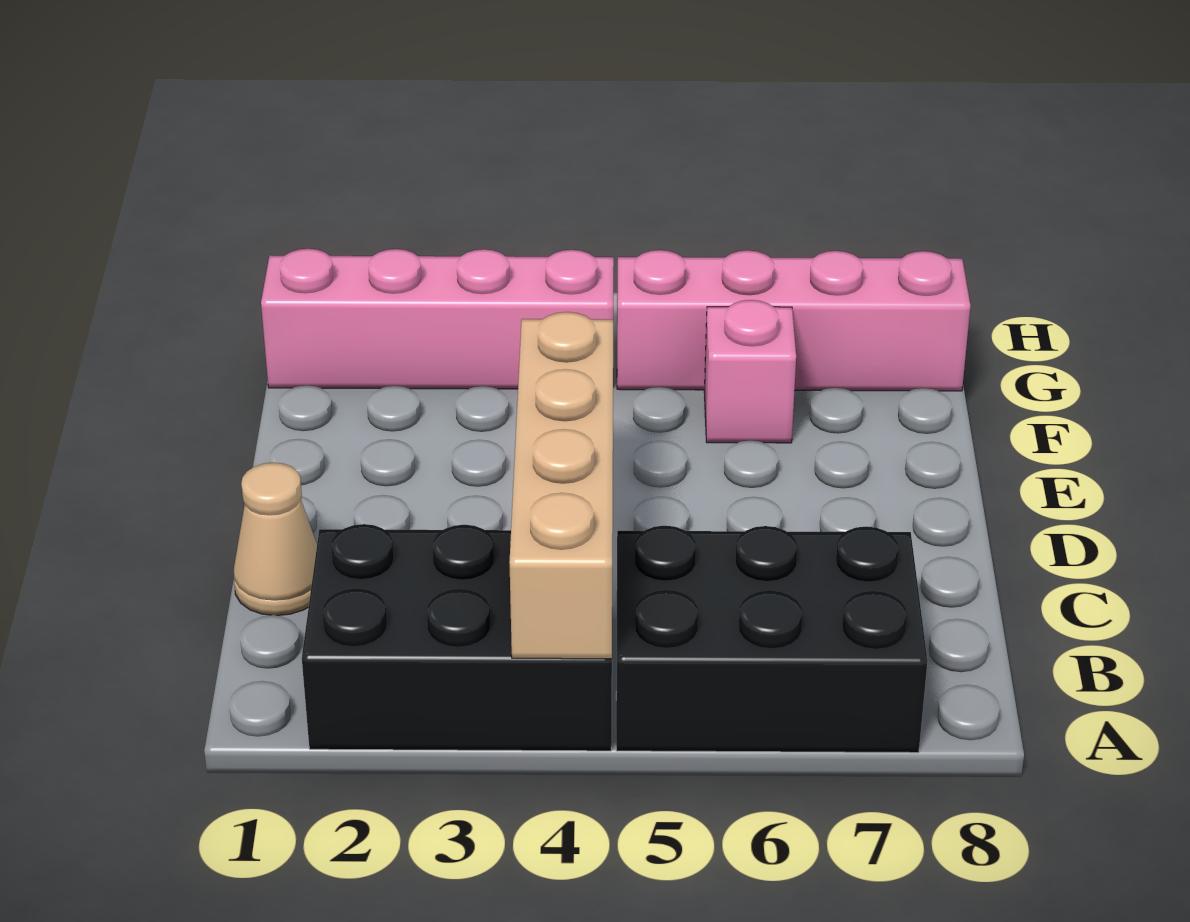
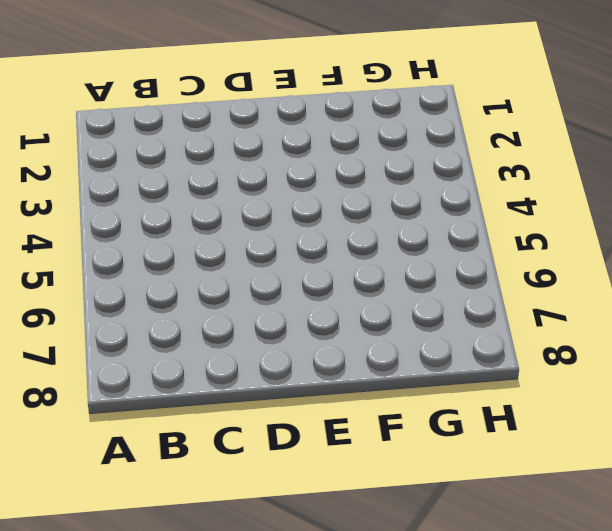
none -> black 2x3 brick [302,524,612,751]
none -> black 2x3 brick [616,526,928,753]

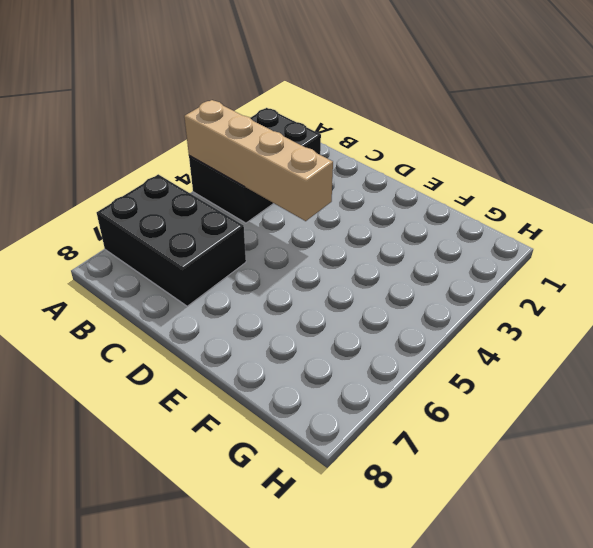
black 2x3 brick [97,174,246,306] -> black 2x3 brick turned to [616,526,928,753]
none -> tan 1x1 cone [233,463,317,616]
none -> pink 1x1 brick [704,300,796,443]

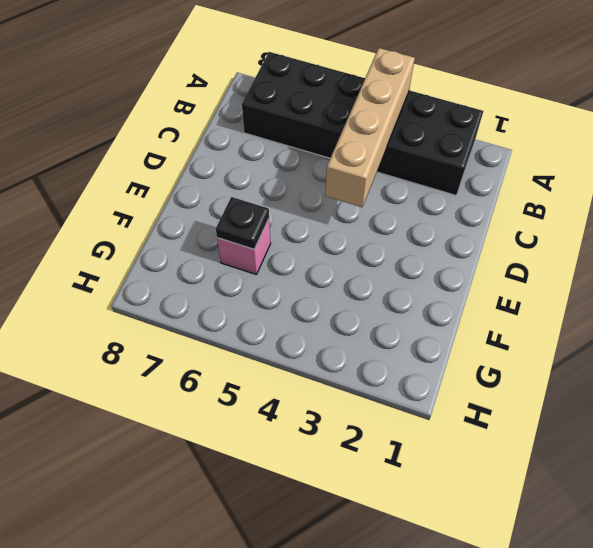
black 1x1 plate [216,197,269,249] -> none
none -> tan 1x1 cone [233,463,317,616]
none -> pink 1x4 brick [261,249,614,389]

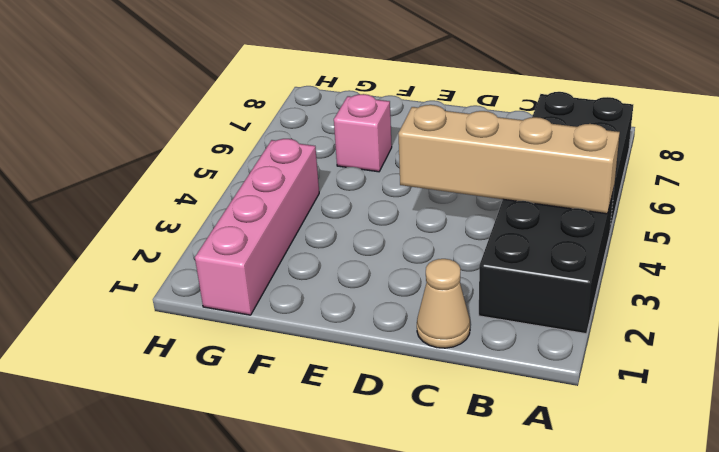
none -> pink 1x4 brick [617,250,971,391]

